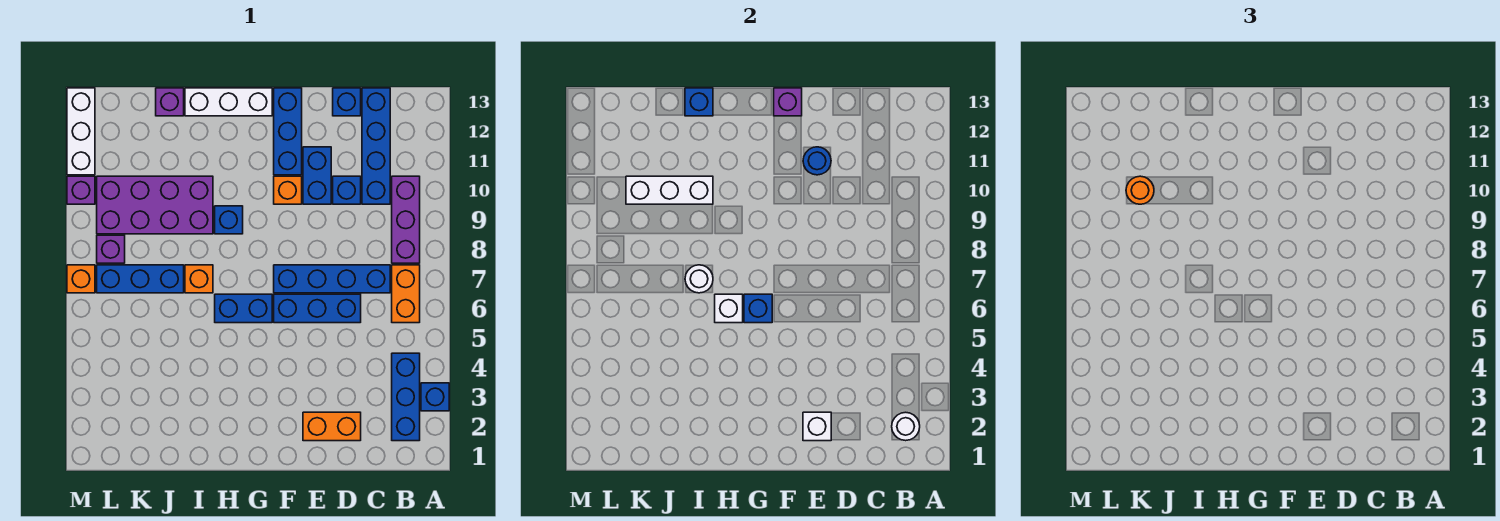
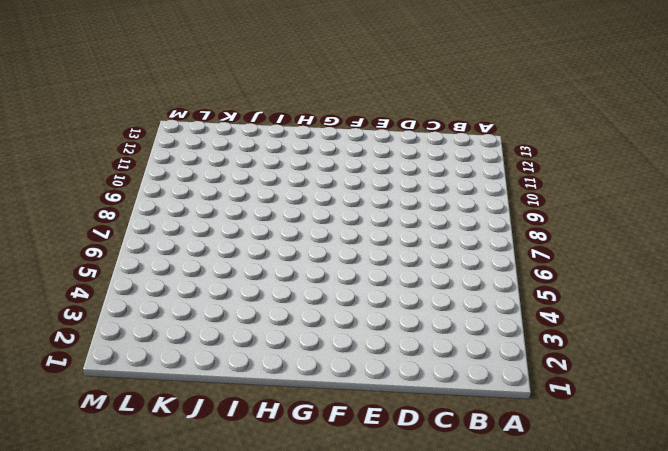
none -> blue 1x1 brick [421,383,449,411]
none -> blue 1x3 brick [392,353,420,441]
none -> orange 1x2 brick [392,265,420,323]
none -> purple 1x3 brick [392,176,420,263]

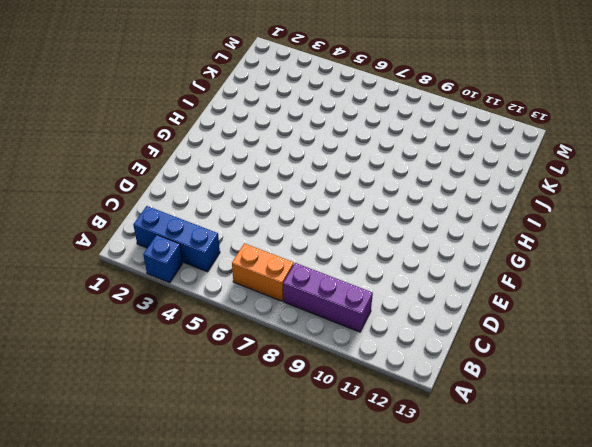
none -> blue 1x4 brick [274,265,390,293]
none -> blue 1x4 brick [362,88,390,204]
none -> orange 1x2 brick [303,412,361,441]
none -> blue 1x3 brick [274,294,361,323]

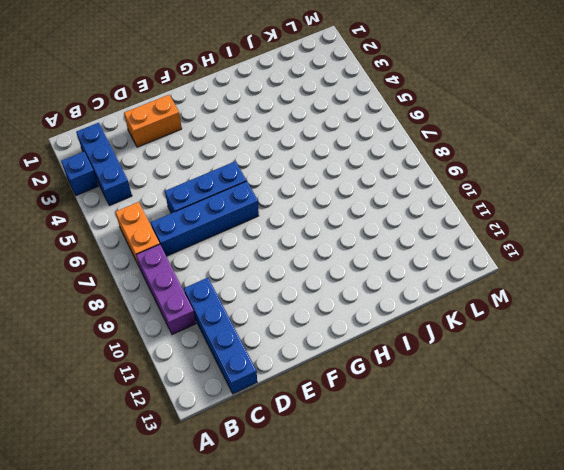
none -> blue 1x1 brick [333,176,361,204]
none -> blue 1x1 brick [333,88,361,116]
none -> blue 1x2 brick [303,147,331,204]
none -> orange 1x1 brick [274,176,302,204]

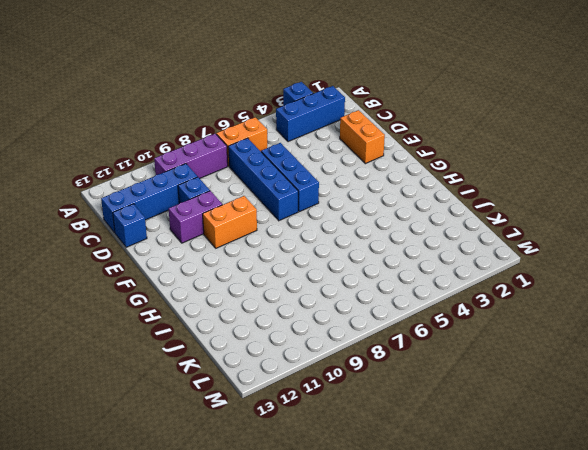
purple 1x2 brick [169,191,222,243] -> blue 1x2 brick [303,147,331,204]
orange 1x2 brick [203,196,257,248] -> orange 1x1 brick [274,176,302,204]
none -> blue 1x3 brick [274,88,302,175]
none -> blue 1x2 brick [215,294,272,323]
none -> white 1x3 brick [185,88,272,116]
none -> blue 1x1 brick [215,206,243,234]

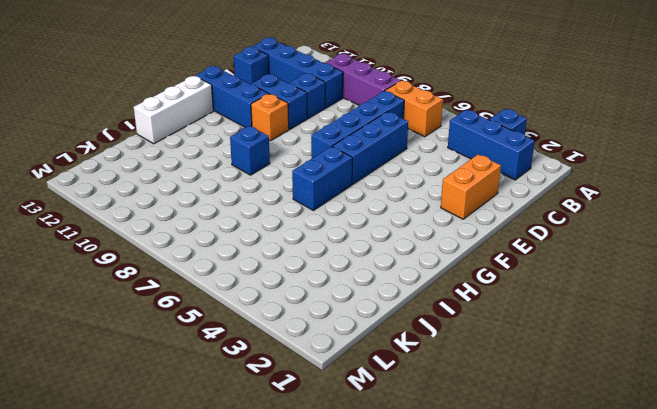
none -> orange 1x1 brick [185,265,213,293]
none -> purple 2x4 brick [97,176,213,234]
none -> blue 1x3 brick [97,265,184,293]
none -> purple 1x1 brick [156,88,184,116]

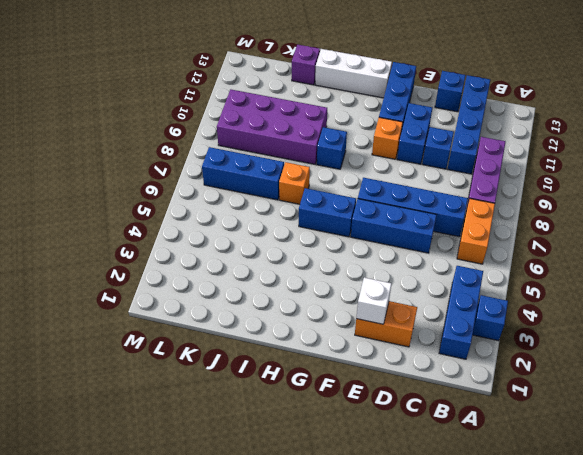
none -> purple 1x1 brick [97,235,125,263]
none -> orange 1x1 brick [67,265,95,293]
none -> purple 1x1 brick [67,176,95,204]
none -> white 1x3 brick [67,88,95,175]

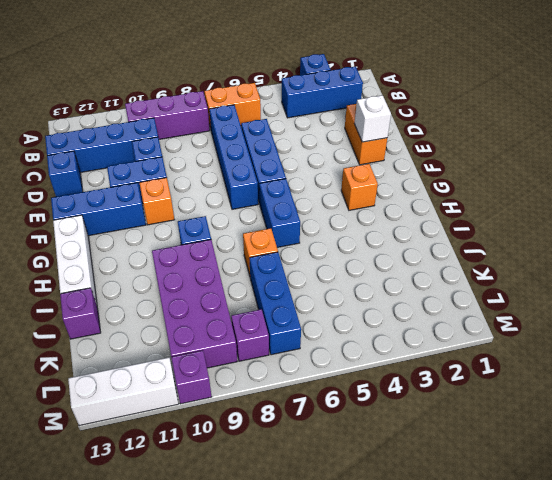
orange 1x1 brick [341,164,378,210] -> orange 1x1 brick moved to [67,265,95,293]
none -> white 1x1 round brick [892,412,920,441]
none -> blue 1x1 round brick [803,147,831,175]
none -> purple 1x1 brick [774,88,802,116]
none -> blue 1x1 brick [744,294,772,323]

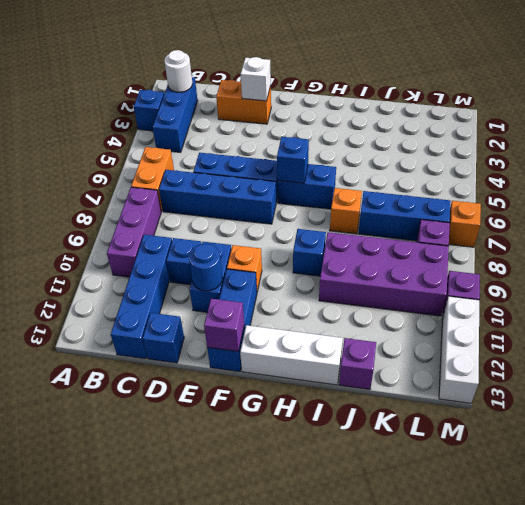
none -> white 1x1 brick [715,294,743,323]
none -> white 1x1 round brick [685,265,713,293]
none -> white 1x3 brick [626,176,713,204]
none -> blue 1x1 brick [685,88,713,116]

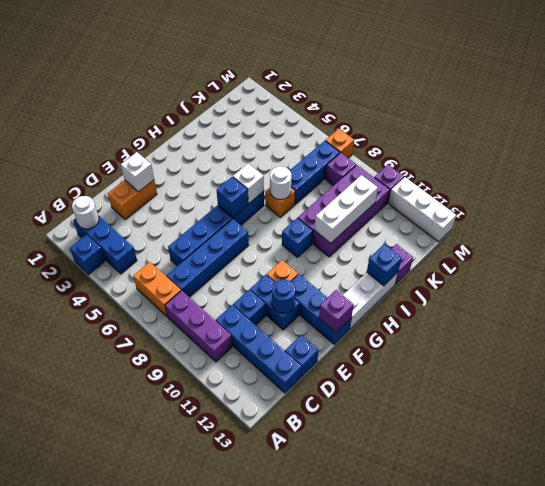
none -> orange 1x1 round brick [1126,176,1154,204]

